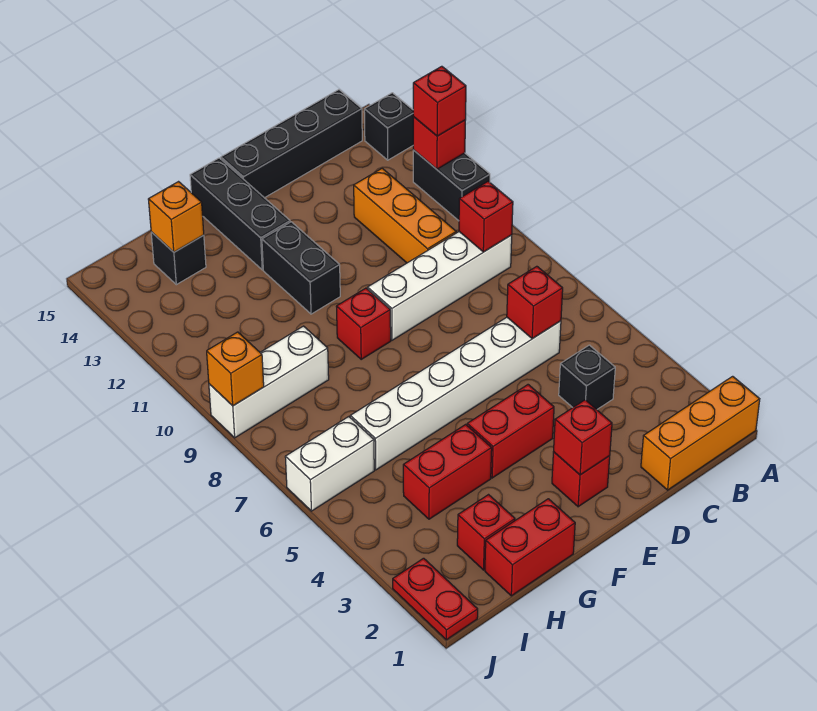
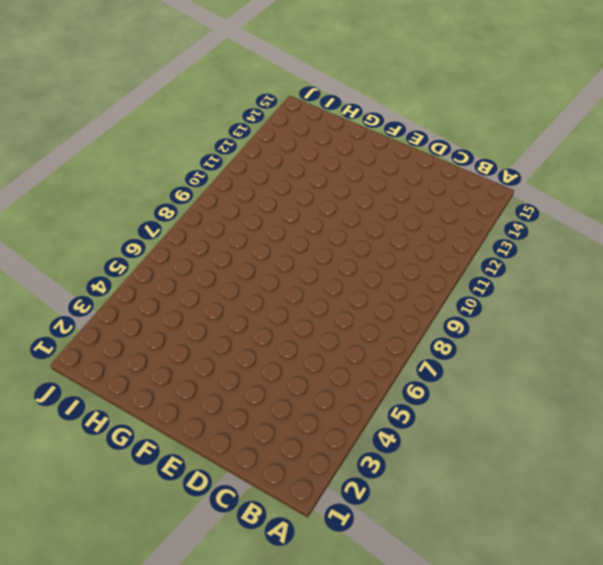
none -> orange 1x3 brick [641,376,760,490]
none -> black 1x2 brick [413,150,490,221]
none -> black 1x1 brick [364,93,413,160]

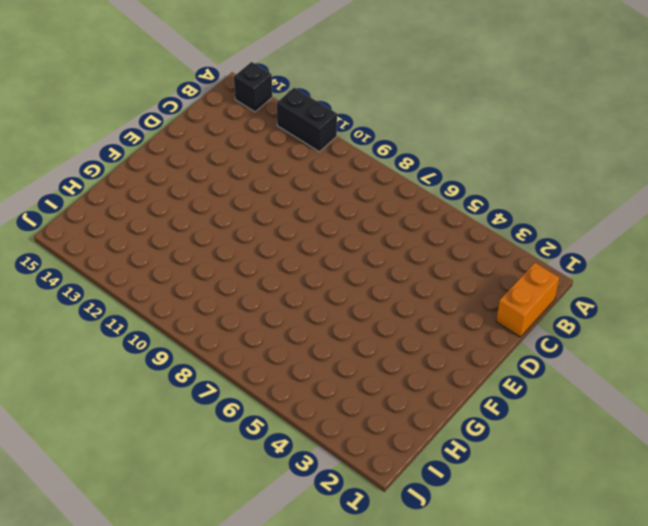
orange 1x2 brick [496,263,559,337] -> orange 1x3 brick [641,376,760,490]
none -> white 1x4 brick [368,232,512,340]
none -> black 1x4 brick [221,90,362,198]
none -> black 1x1 brick [559,345,615,409]

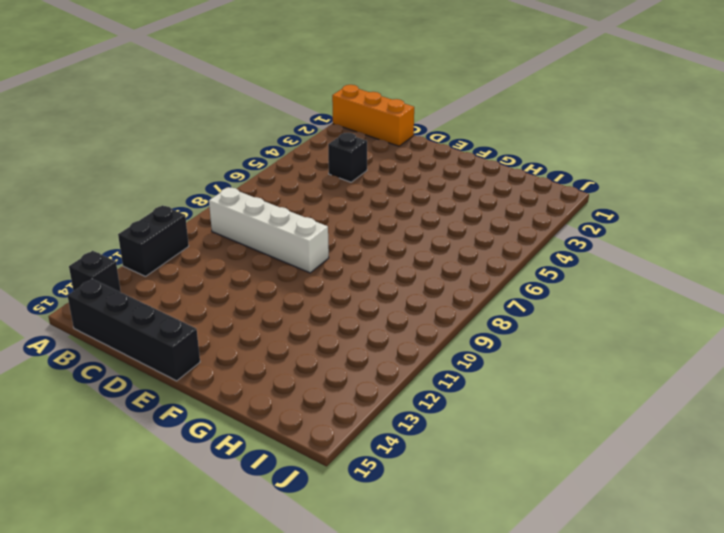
none -> white 1x6 brick [350,317,561,470]
none -> orange 1x3 brick [354,168,456,263]
none -> red 1x1 brick [552,452,610,507]

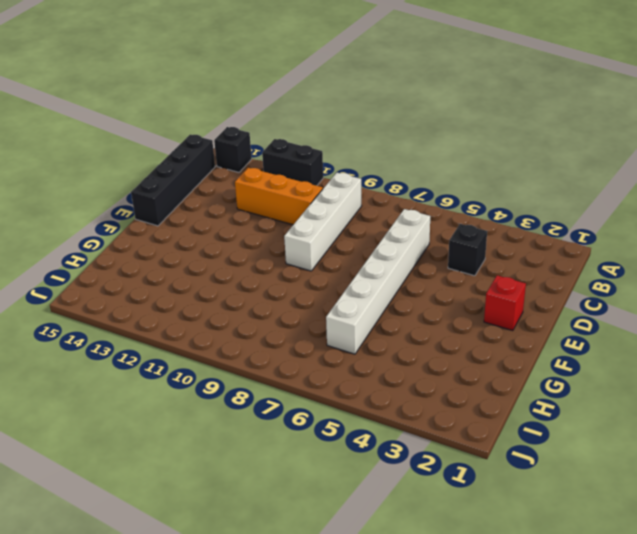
none -> orange 1x3 brick [641,376,760,490]
none -> red 1x2 brick [467,385,554,478]
none -> red 1x1 brick [336,288,391,359]

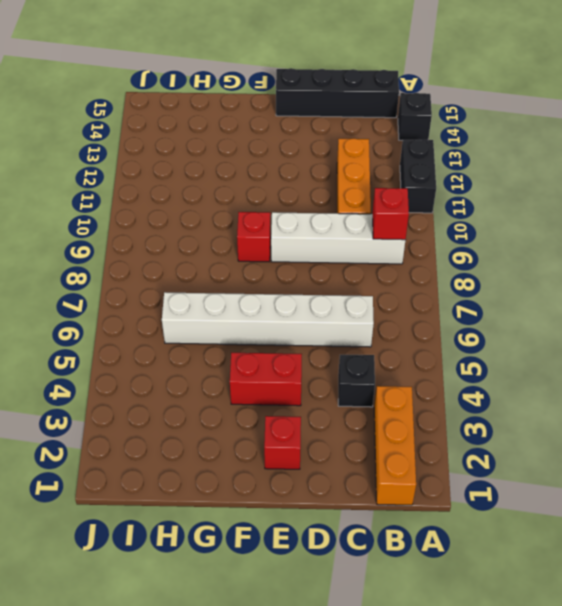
orange 1x3 brick [374,386,416,505] -> orange 1x3 brick turned to [641,376,760,490]
none -> black 1x2 brick [262,222,340,314]
none -> black 1x3 brick [190,158,290,270]
none -> red 1x2 brick [485,499,575,596]

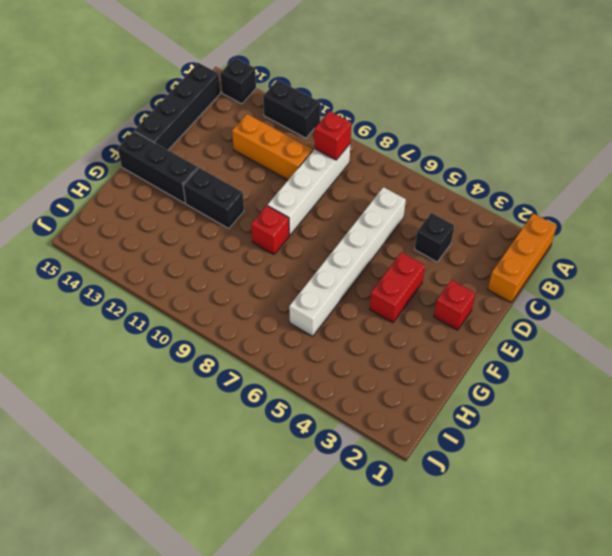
none -> red 1x2 brick [485,499,575,596]
none -> red 1x2 brick [403,424,492,519]
none -> red 1x1 brick [457,495,515,570]

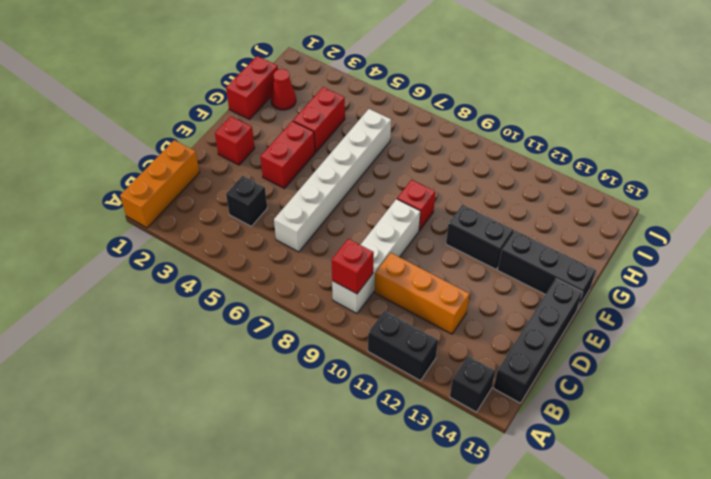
red 1x1 cone [271,69,296,110] -> red 1x1 brick [457,495,515,570]
none -> white 1x3 brick [209,326,329,438]
none -> black 1x1 brick [151,232,206,285]
none -> white 1x2 brick [285,417,374,511]

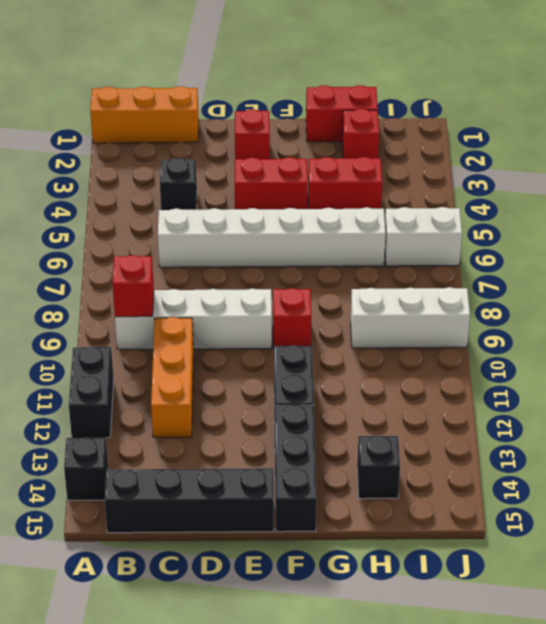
none -> red 1x2 plate [393,558,478,640]
none -> red 1x1 brick [413,117,465,169]
none -> red 1x1 brick [507,266,563,339]

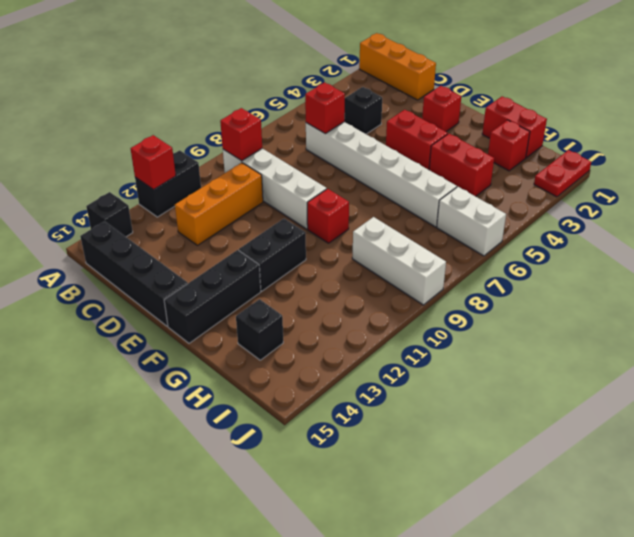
none -> red 1x1 brick [554,400,612,475]
none -> orange 1x1 brick [148,182,204,252]
none -> orange 1x1 brick [207,332,264,406]

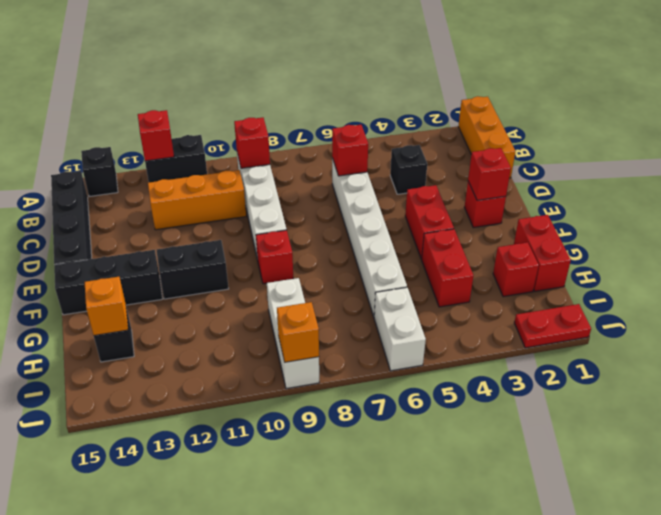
none -> red 1x1 brick [413,66,466,136]

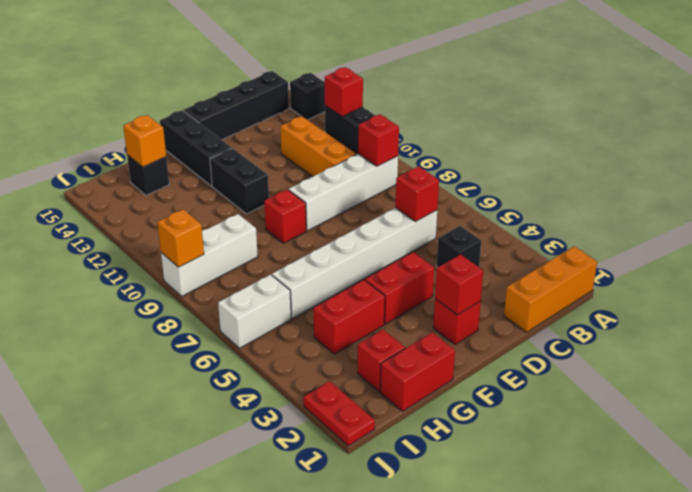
none -> red 1x1 brick [413,66,466,136]

